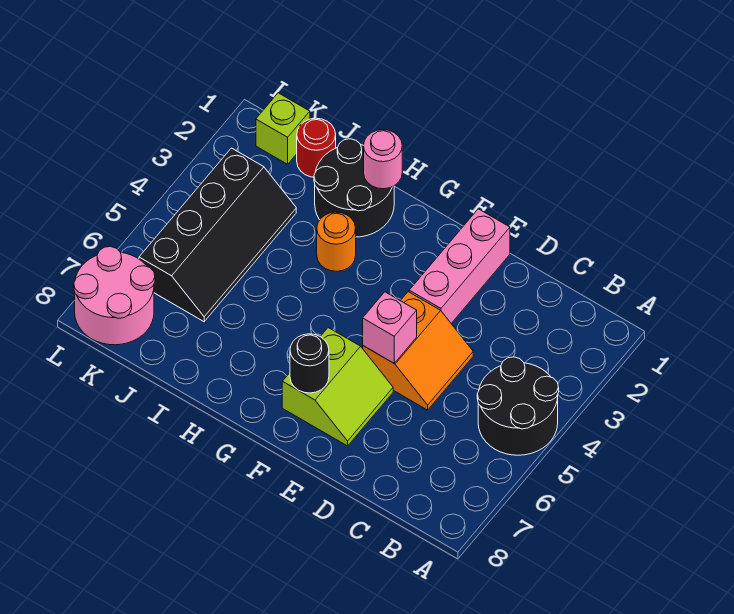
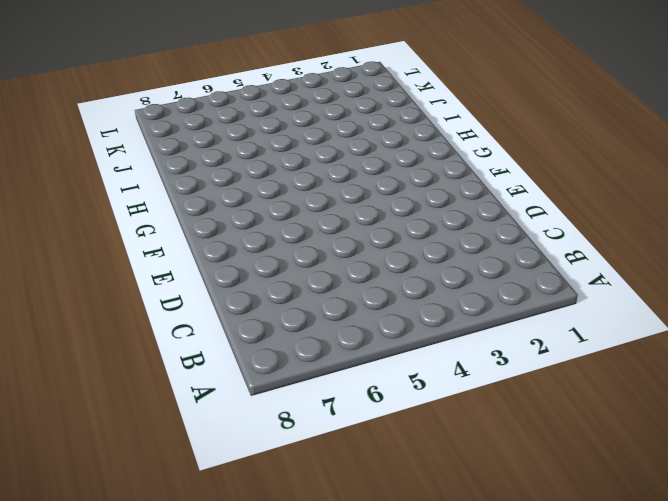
none -> black 2x2 round brick [477,357,559,455]
none -> orange 2x2 slope [363,292,473,410]
none -> pink 1x3 brick [409,209,510,323]

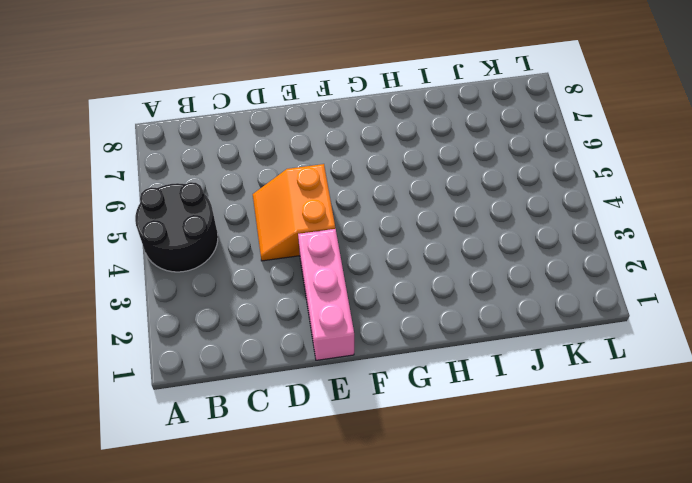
none -> lime 2x2 slope [282,328,393,446]
none -> black 2x2 round brick [314,139,394,237]
none -> orange 1x1 round brick [317,212,356,271]

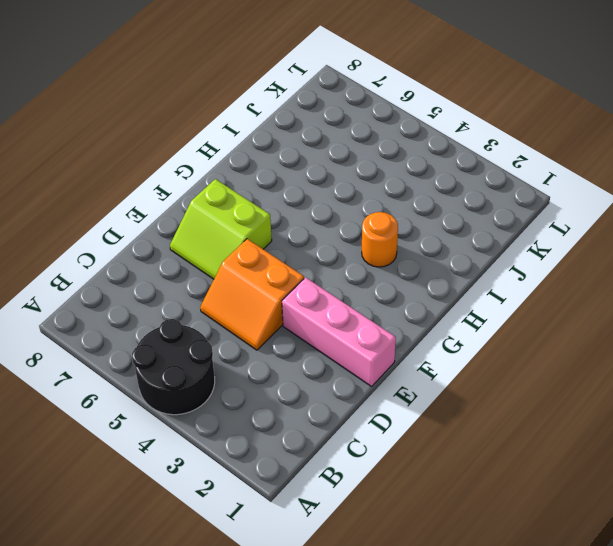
none -> black 2x2 round brick [314,139,394,237]
none -> red 1x1 round brick [297,118,336,177]
none -> black 2x4 slope [139,148,296,322]

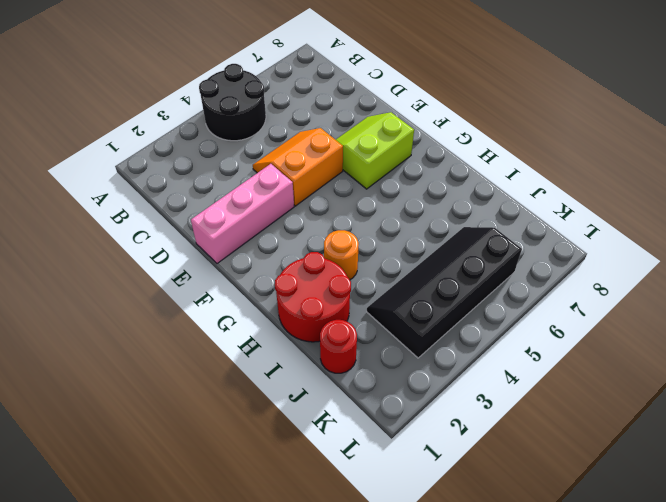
red 2x2 round brick [275,252,351,342] -> black 2x2 round brick [314,139,394,237]
none -> lime 1x1 brick [256,93,310,164]
none -> pink 2x2 round brick [74,246,155,345]
none -> pink 1x1 brick [363,292,417,363]

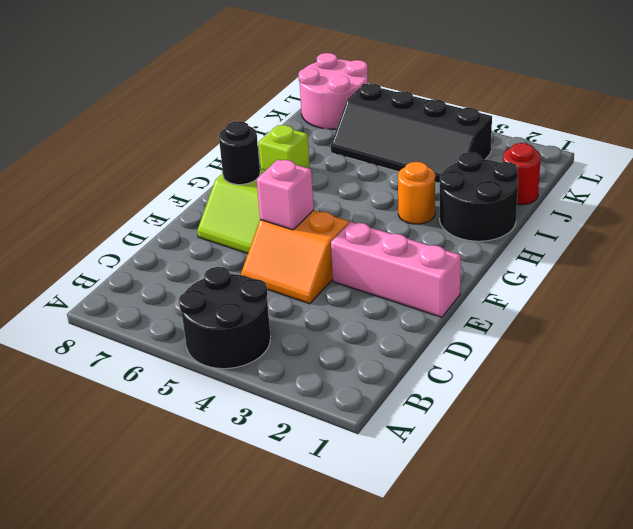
lime 1x1 brick [258,125,310,170] -> lime 1x1 brick moved to [256,93,310,164]
none -> pink 1x1 round brick [364,130,402,189]

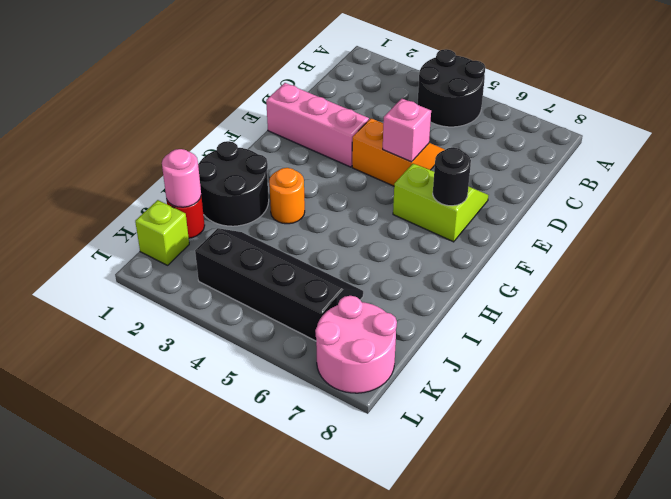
pink 1x1 round brick [162,149,201,207] -> pink 1x1 round brick moved to [364,130,402,189]

